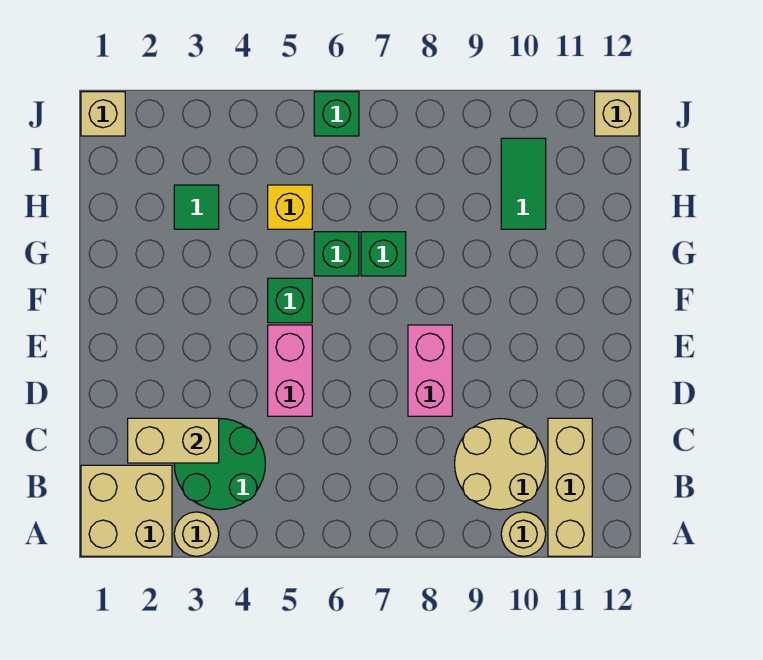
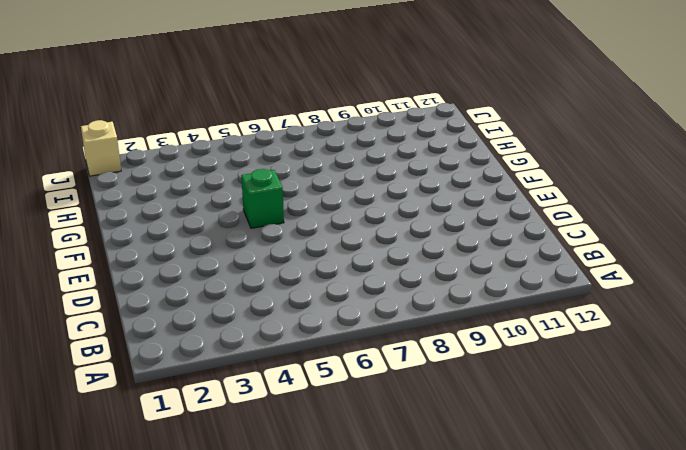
none -> tan 2x2 brick [81,465,172,556]
none -> tan 1x1 round brick [174,512,219,556]
none -> tan 1x1 round brick [501,512,546,556]

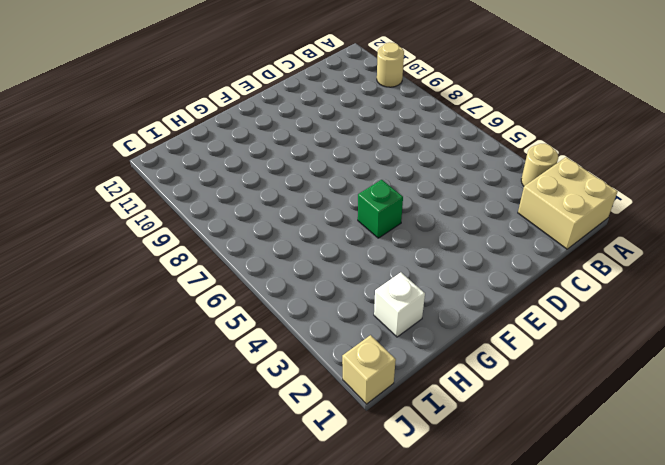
white 1x1 brick [374,272,425,337] -> none
none -> tan 1x3 brick [548,418,592,556]
none -> green 2x2 round brick [174,419,265,510]
none -> tan 2x2 round brick [455,419,546,510]

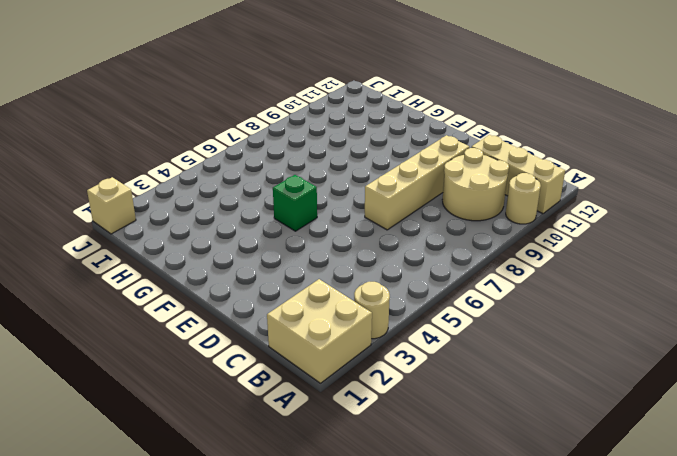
tan 1x4 brick [365,135,469,230] -> pink 1x2 brick [408,325,452,416]
none -> green 2x2 round brick [174,419,265,510]
none -> pink 1x2 brick [268,325,312,416]
none -> green 1x1 brick [314,232,359,276]

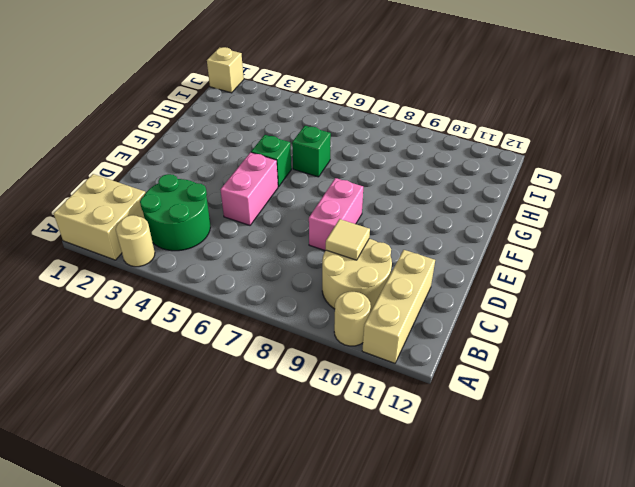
tan 1x1 tile [326,219,370,260] -> none
none -> green 1x1 brick [361,232,406,276]
none -> green 1x1 tile [174,185,219,229]
none -> yellow 1x1 brick [268,185,312,229]

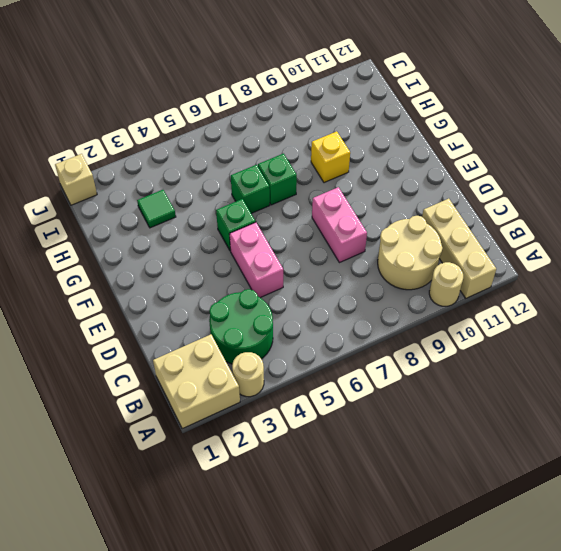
yellow 1x1 brick [311,131,350,183] -> yellow 1x1 brick moved to [268,185,312,229]
none -> green 1x2 tile [501,138,546,229]
none -> green 1x1 brick [314,92,359,136]
none -> tan 1x1 brick [595,92,639,136]

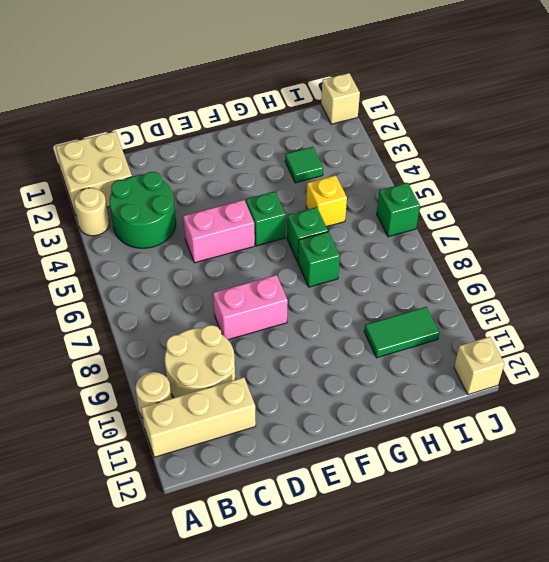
none -> tan 1x2 brick [128,418,219,463]

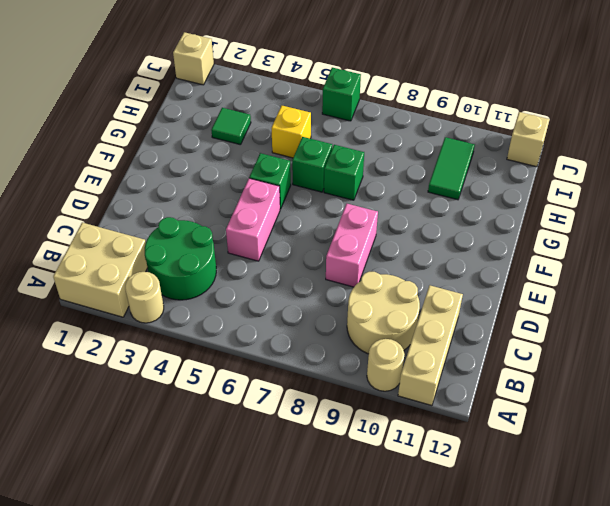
none -> tan 1x2 brick [128,418,219,463]

